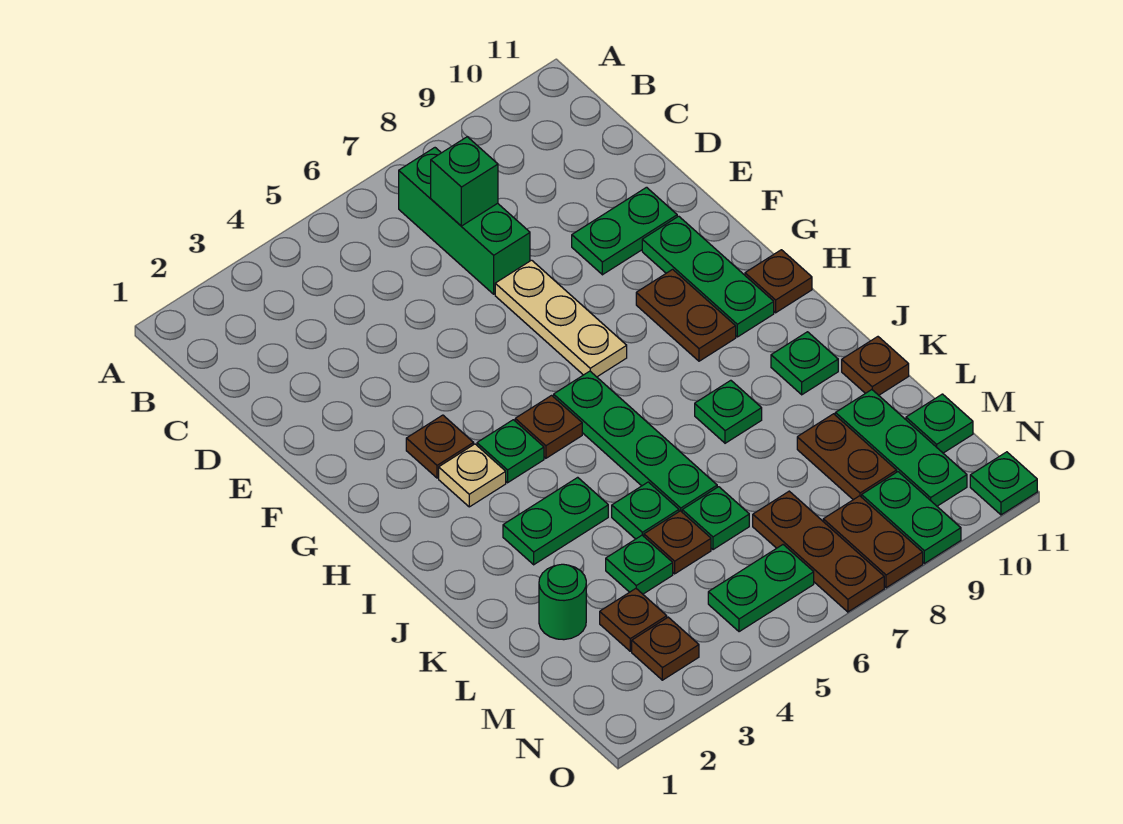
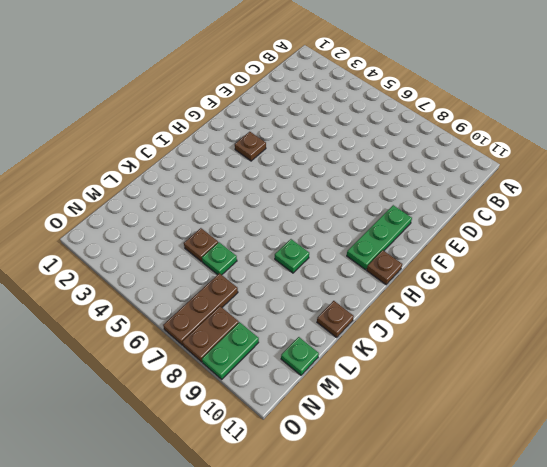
none -> green 1x3 brick [399,148,530,294]
none -> tan 1x3 plate [495,260,627,377]
none -> green 1x2 plate [572,187,677,275]
none -> brown 1x2 plate [636,269,736,361]

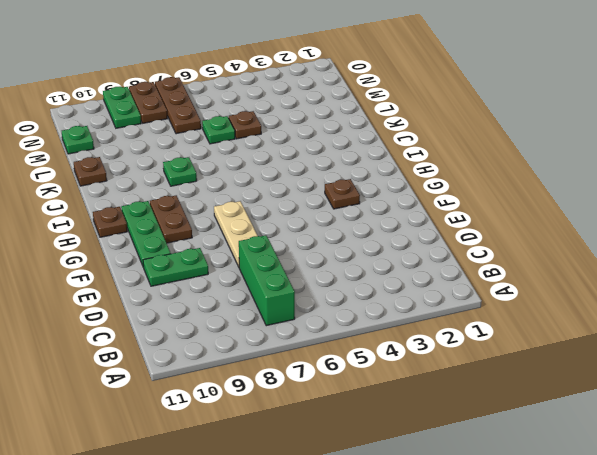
none -> tan 1x1 plate [439,444,506,507]
none -> green 1x1 plate [477,420,544,483]
none -> brown 1x1 plate [515,395,582,458]
none -> green 1x4 plate [554,371,717,512]

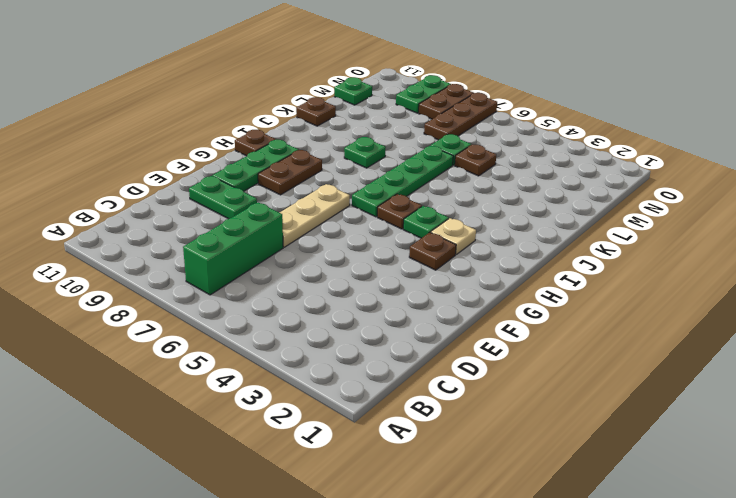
none -> green 1x2 plate [503,477,608,565]
none -> green 1x1 plate [771,332,838,395]
none -> green 1x1 plate [612,482,679,539]
none -> green 1x1 round brick [539,564,586,640]

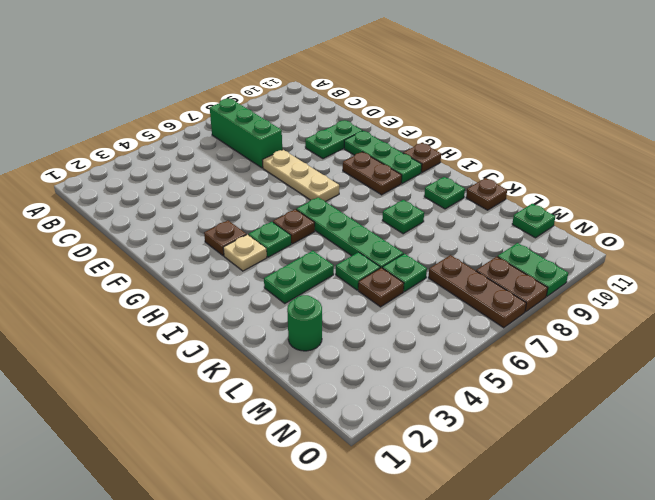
none -> green 1x1 plate [606,535,673,594]
none -> brown 1x2 plate [797,414,897,500]
none -> green 1x3 plate [835,390,967,506]
none -> brown 1x1 plate [600,589,667,651]

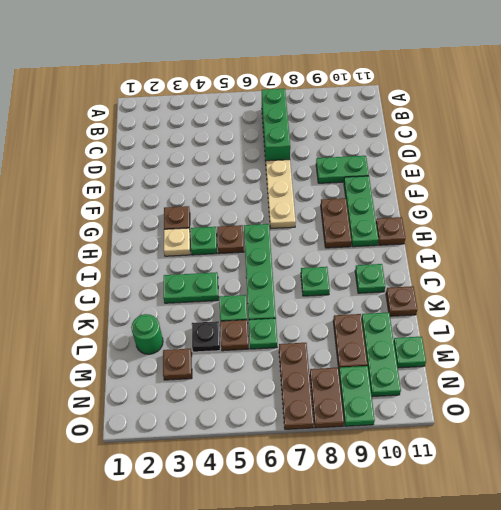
black 1x1 plate [192,321,220,352] -> green 1x1 plate [606,535,673,594]
none -> brown 1x1 plate [632,617,699,680]
none -> green 1x2 plate [708,545,814,632]
none -> green 1x1 plate [970,452,1037,515]
none -> green 1x1 brick [431,137,498,226]

